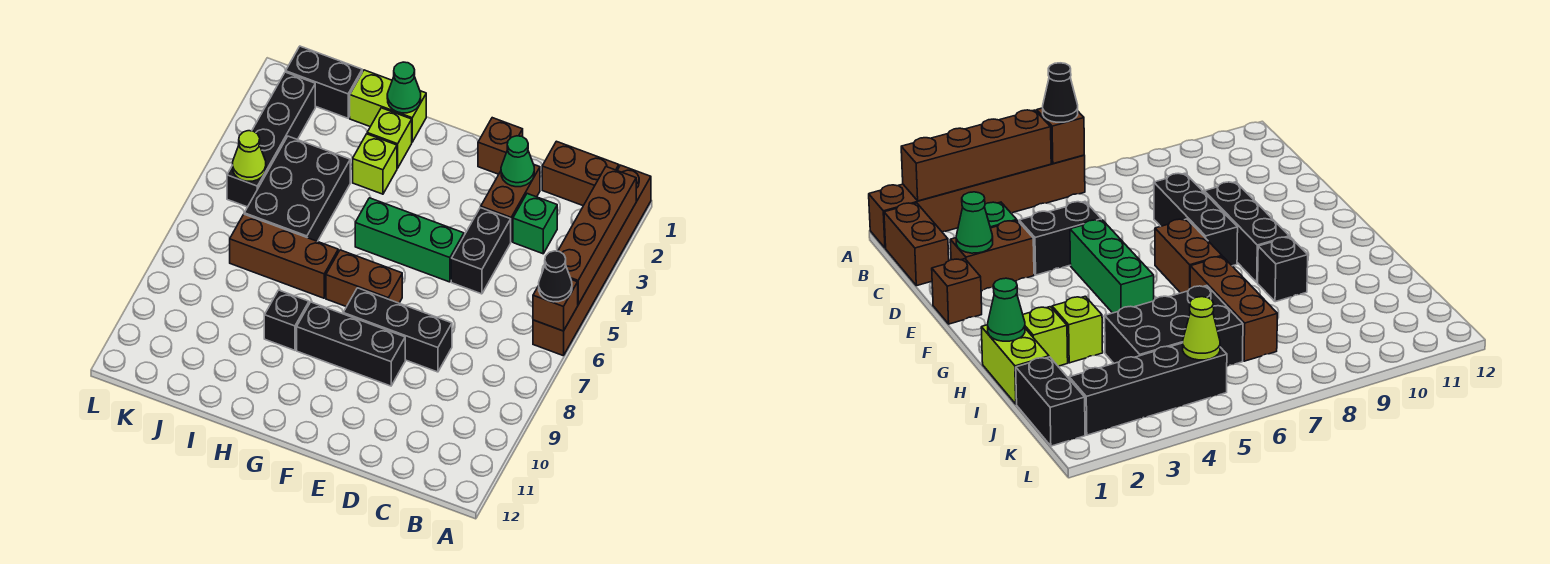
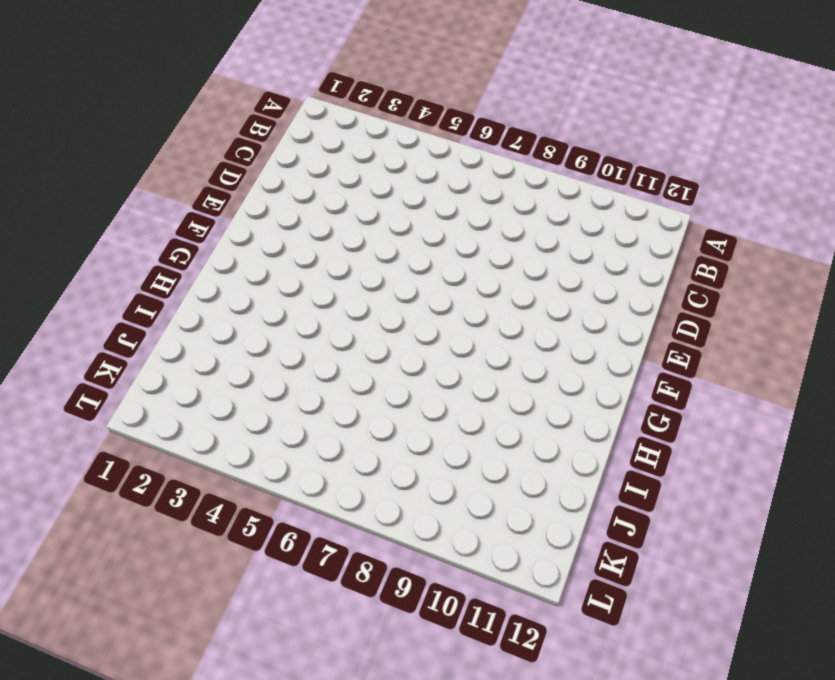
none -> brown 1x6 brick [533,165,651,356]
none -> brown 1x2 brick [542,141,619,206]
none -> green 1x1 brick [513,194,557,254]

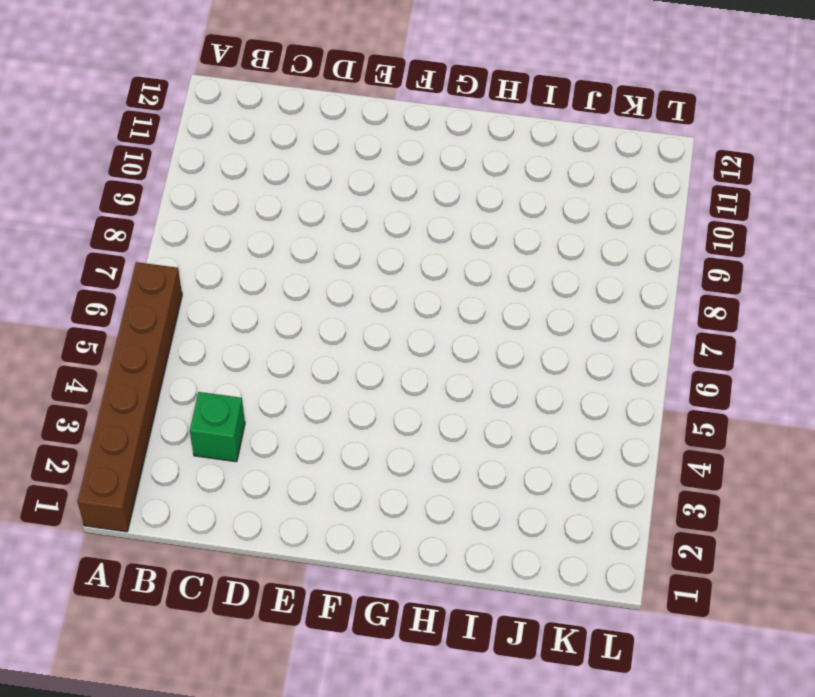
none -> brown 1x2 brick [542,141,619,206]
none -> brown 1x2 brick [481,165,540,242]
none -> black 1x2 brick [451,207,511,294]

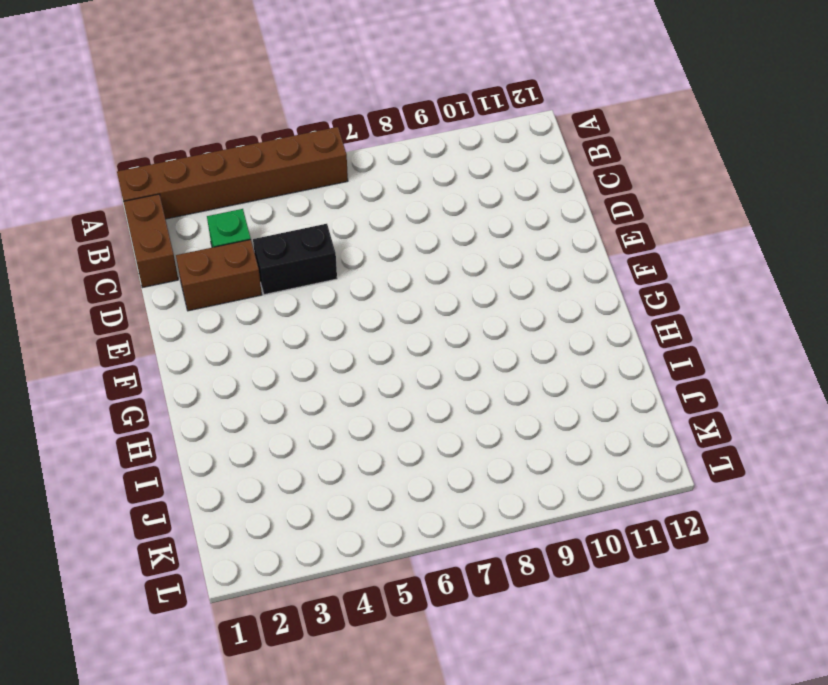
none -> black 1x3 brick [343,288,452,372]
none -> brown 1x1 brick [478,118,523,174]
none -> green 1x3 brick [355,198,464,282]

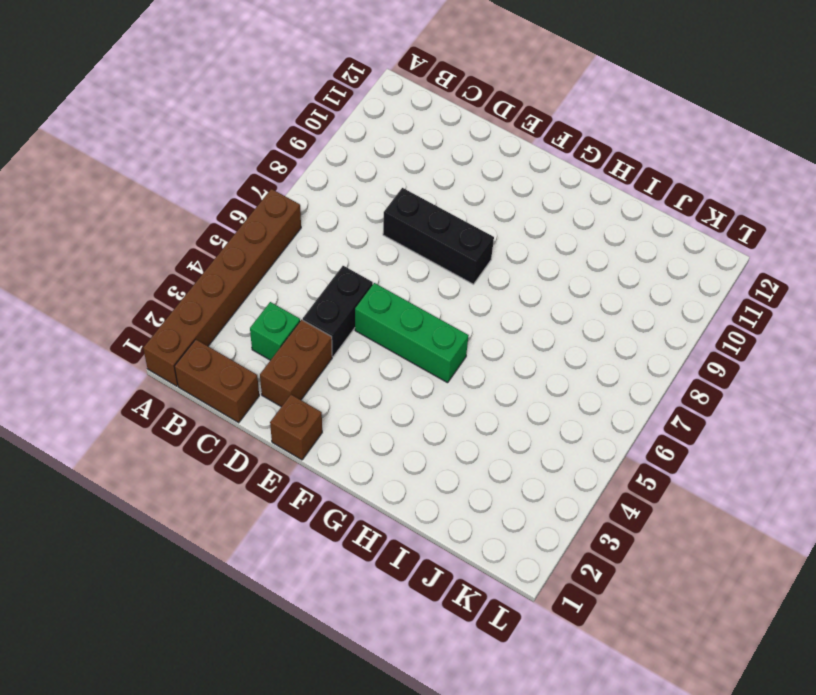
none -> black 1x3 brick [297,302,405,386]
none -> brown 1x2 brick [326,250,402,307]
none -> lime 1x2 brick [350,70,426,142]

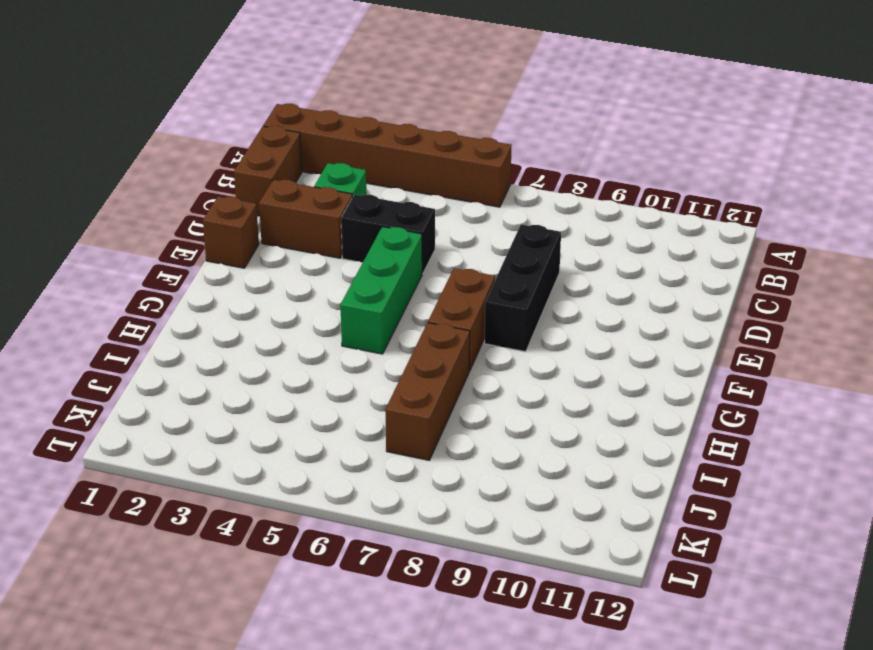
none -> black 1x3 brick [297,302,405,386]
none -> lime 1x2 brick [350,70,426,142]
none -> lime 1x1 brick [367,108,412,168]

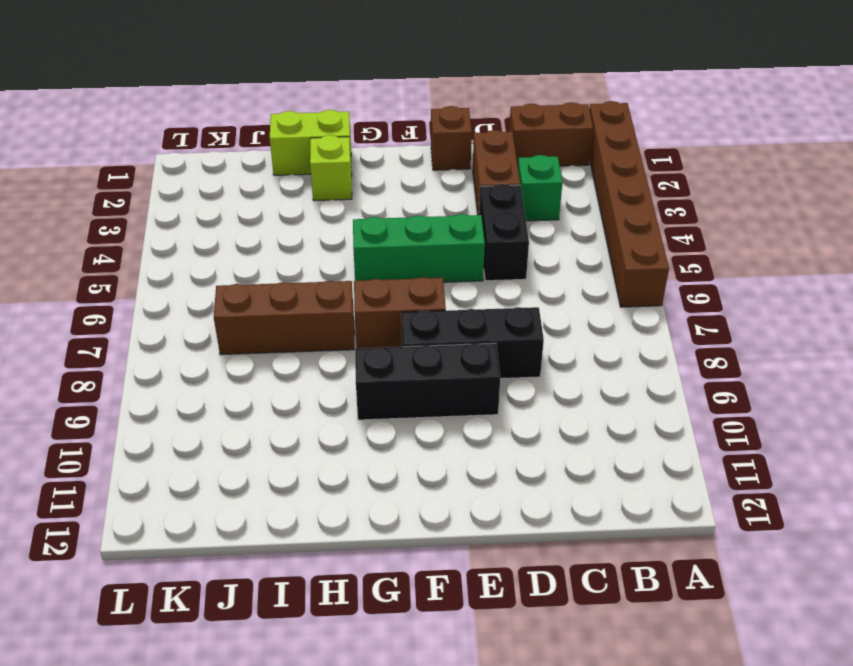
none -> lime 1x1 brick [353,134,397,194]
none -> black 1x1 brick [264,290,309,350]
none -> black 2x3 brick [244,136,350,242]

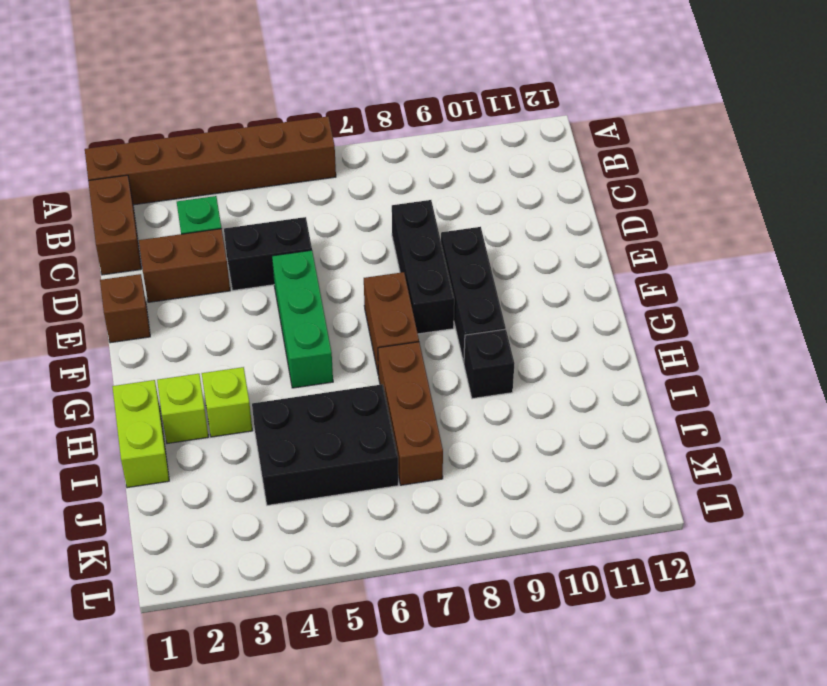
none -> black 1x2 brick [286,46,362,118]
none -> black 1x4 brick [227,72,315,207]
none -> brown 1x4 brick [558,167,636,305]

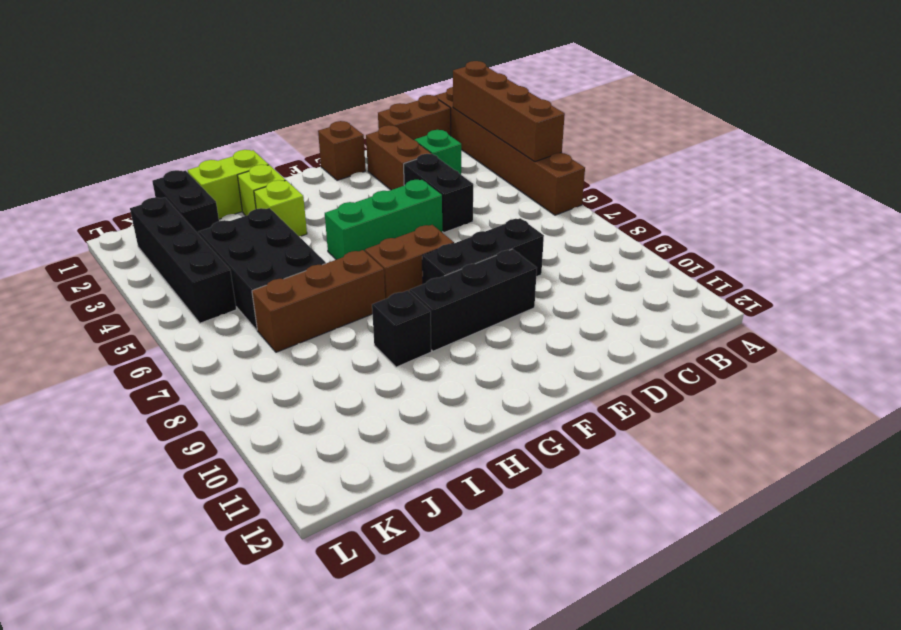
black 1x2 brick [152,170,219,234] -> black 1x2 brick turned to [286,46,362,118]
none -> brown 1x1 brick [533,280,578,331]
none -> green 1x1 cone [501,136,534,187]
none -> green 1x1 cone [387,62,421,113]

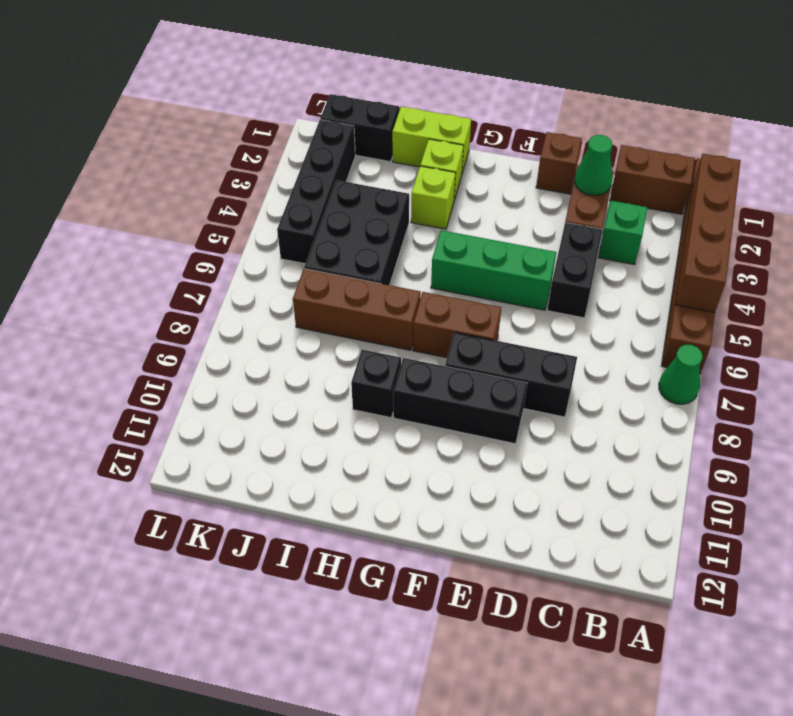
green 1x1 cone [659,345,703,404] -> green 1x1 cone moved to [387,62,421,113]
none -> brown 1x1 brick [533,280,578,331]
none -> lime 1x1 cone [233,131,266,181]
none -> black 1x1 cone [539,251,572,302]

